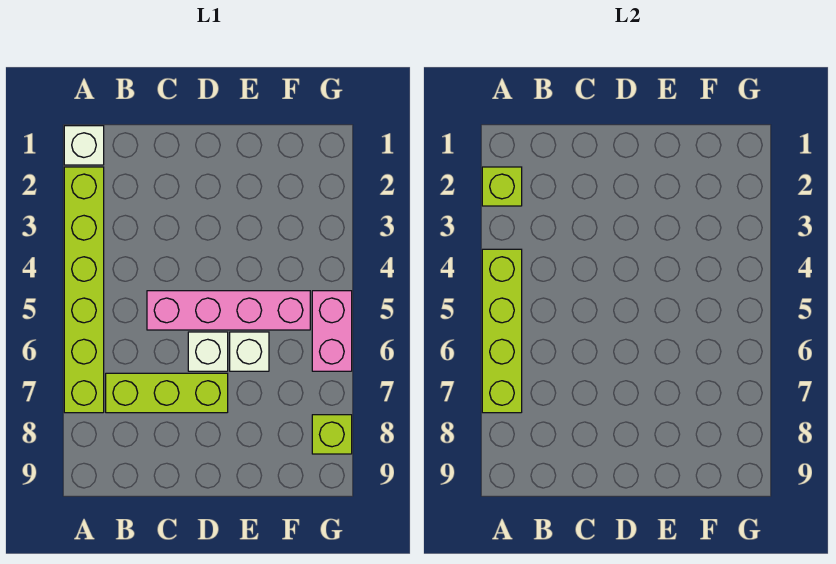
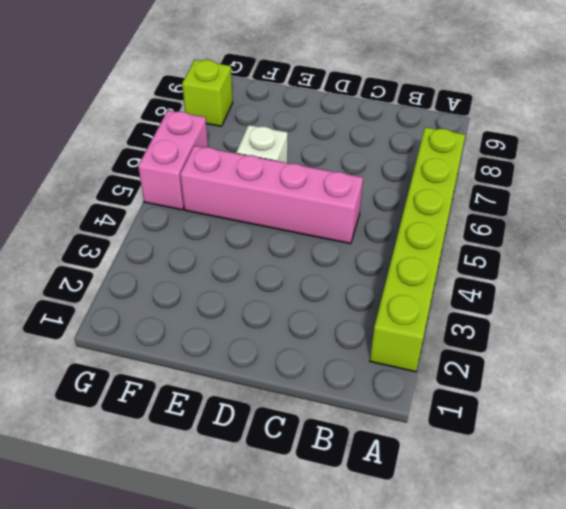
none -> white 1x1 brick [64,126,104,165]
none -> lime 1x3 brick [106,373,228,413]

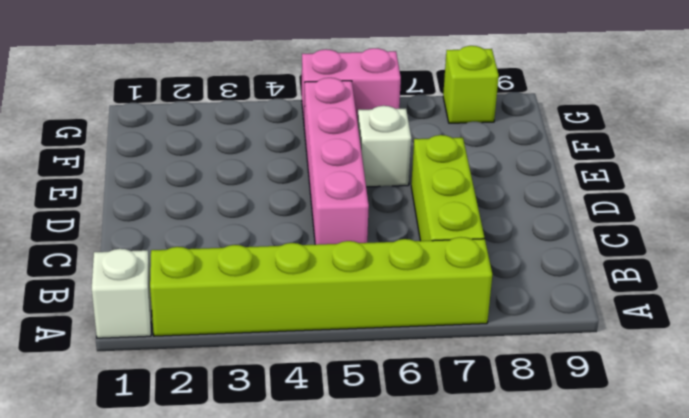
none -> white 1x1 brick [188,332,228,371]
none -> lime 1x1 brick [482,167,522,206]

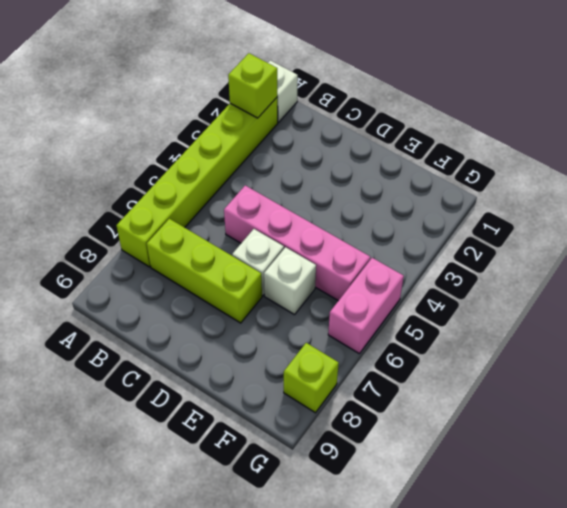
none -> lime 1x4 brick [482,249,522,413]

